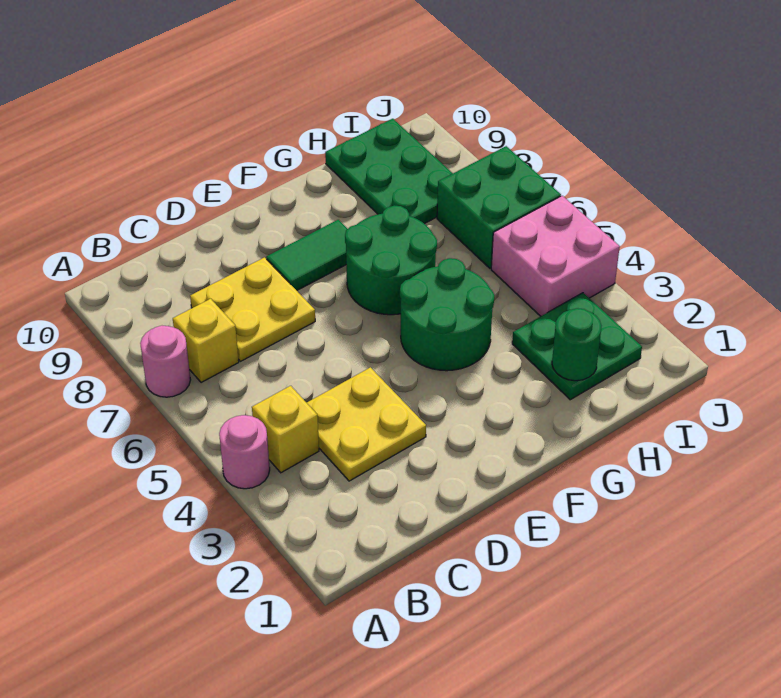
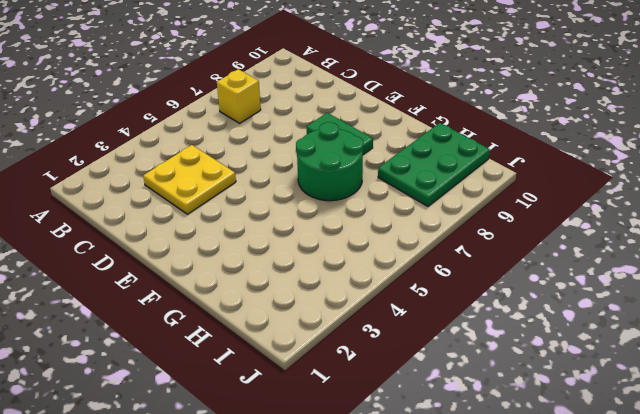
none -> pink 1x1 round brick [219,415,270,489]
none -> pink 1x1 round brick [140,326,191,397]
none -> yellow 1x1 brick [252,386,319,473]

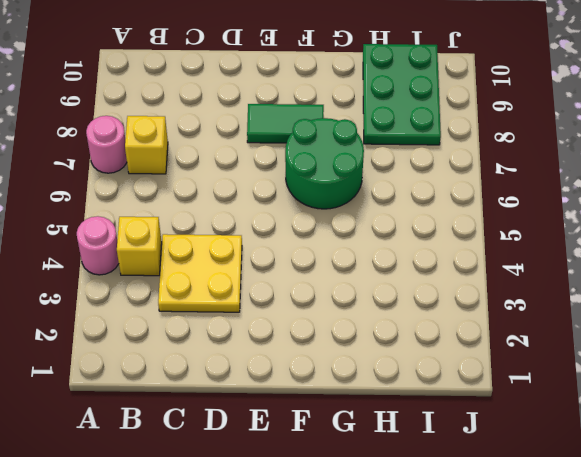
none -> yellow 2x2 plate [190,257,315,361]
none -> green 2x2 round brick [400,258,494,371]
none -> green 2x2 plate [512,293,642,400]

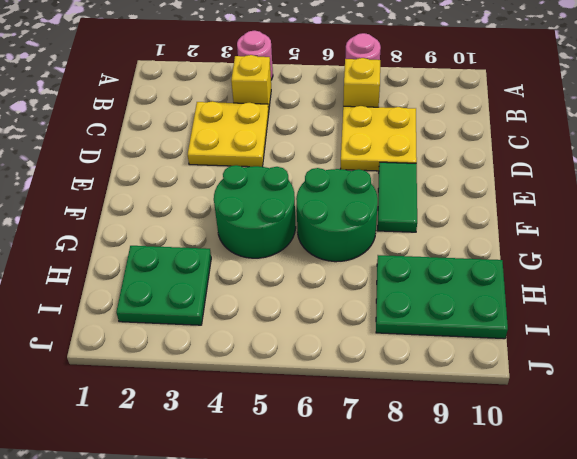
none -> pink 2x2 brick [491,196,620,316]
none -> green 2x2 brick [437,146,561,268]
none -> green 1x1 round brick [552,308,601,381]

